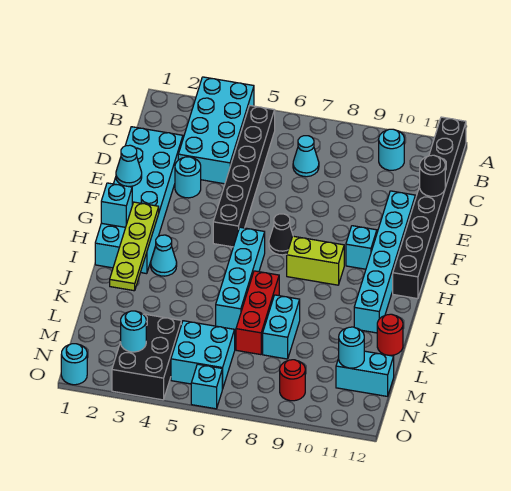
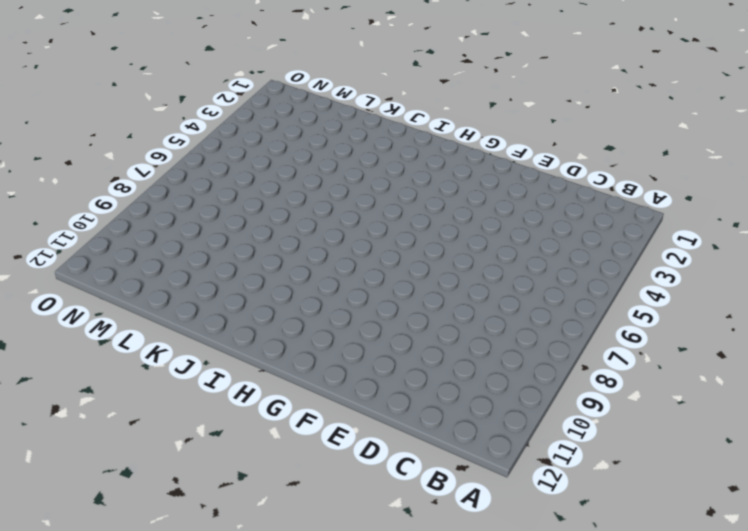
none -> cyan 2x4 brick [178,77,254,184]
none -> black 1x8 brick [393,117,466,299]
none -> black 1x6 brick [213,105,275,247]

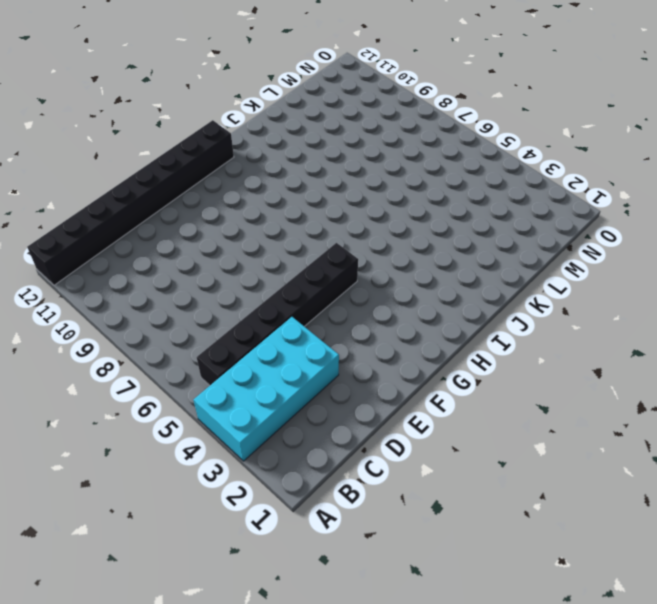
none -> cyan 1x1 round brick [379,129,404,170]
none -> cyan 1x1 cone [293,136,319,177]
none -> cyan 2x6 brick [95,127,183,274]

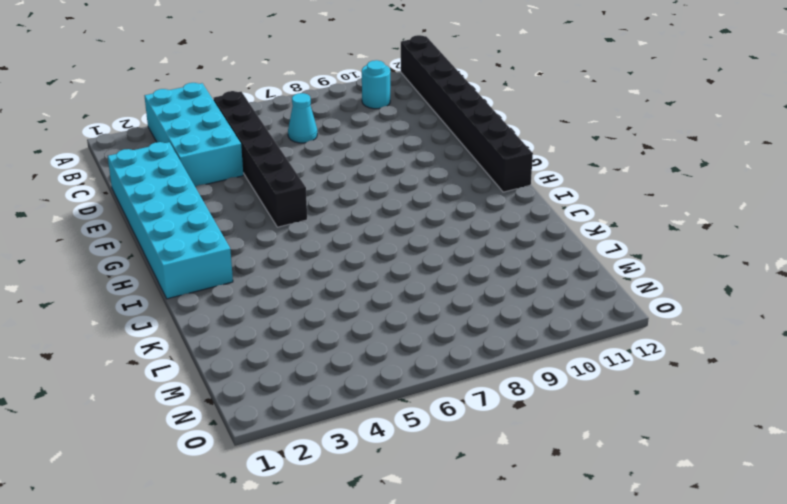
none -> cyan 1x1 round brick [175,157,201,198]
none -> cyan 1x6 brick [354,191,415,333]
none -> black 1x1 cone [269,214,293,255]

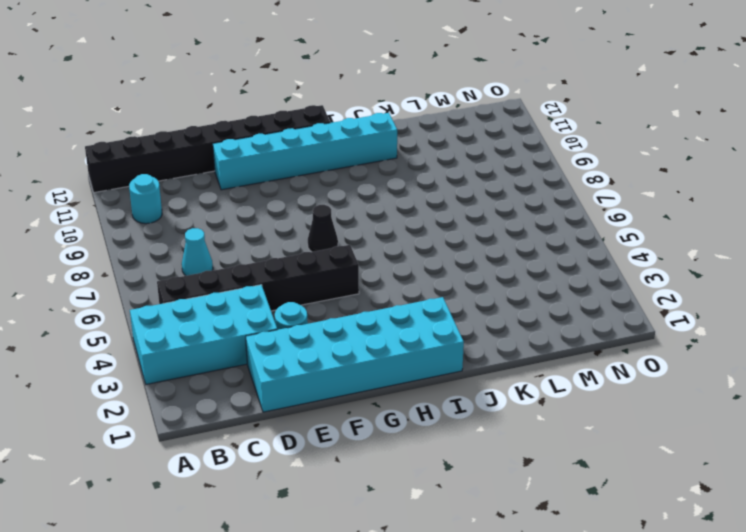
none -> cyan 1x1 brick [346,226,377,269]
none -> cyan 1x4 brick [216,227,265,330]
none -> lime 1x2 brick [287,236,344,285]

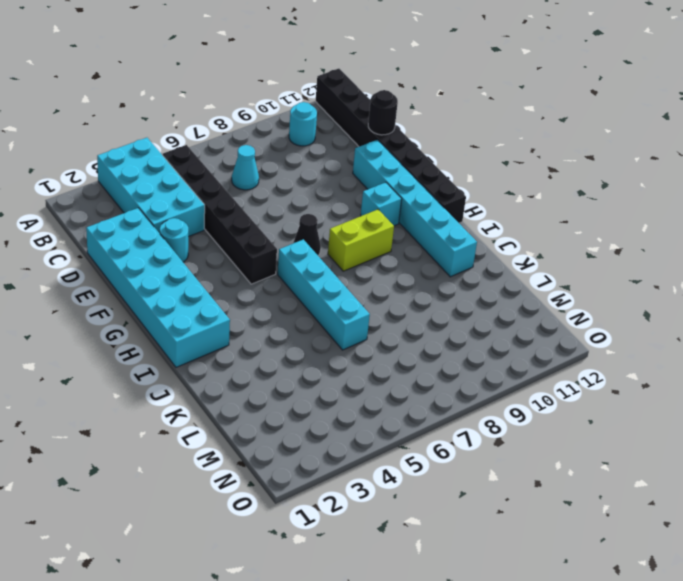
none -> cyan 1x1 cone [151,235,177,276]
none -> red 1x3 brick [236,271,279,355]
none -> cyan 1x2 brick [263,295,300,359]

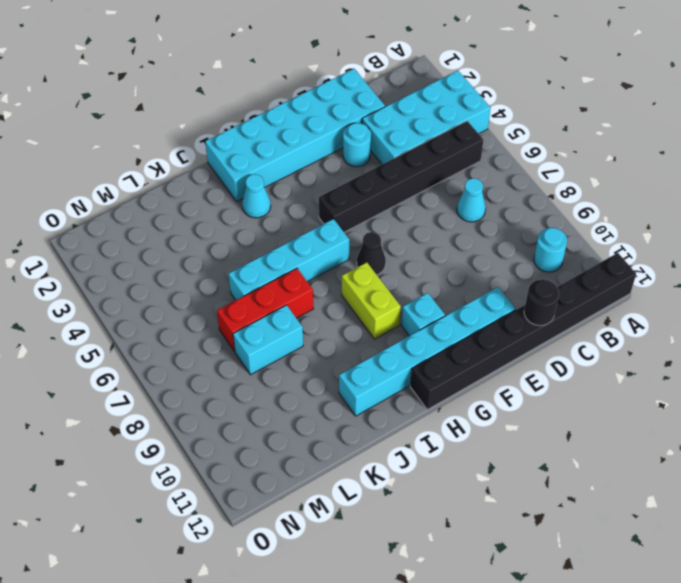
none -> red 1x1 round brick [377,314,403,355]
none -> black 2x3 brick [112,314,181,400]
none -> cyan 2x2 brick [171,321,235,389]

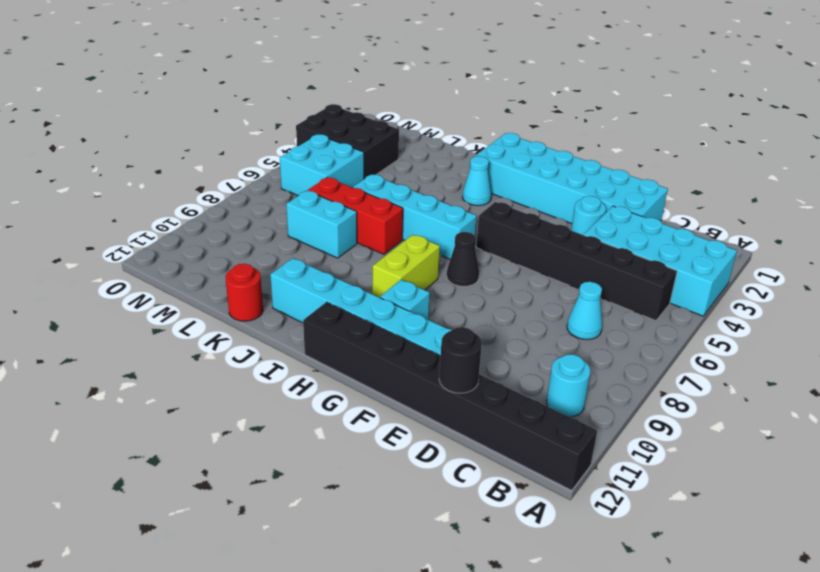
none -> cyan 1x2 brick [336,351,394,396]
none -> red 1x1 round brick [280,360,305,401]
none -> cyan 1x1 round brick [61,344,87,385]

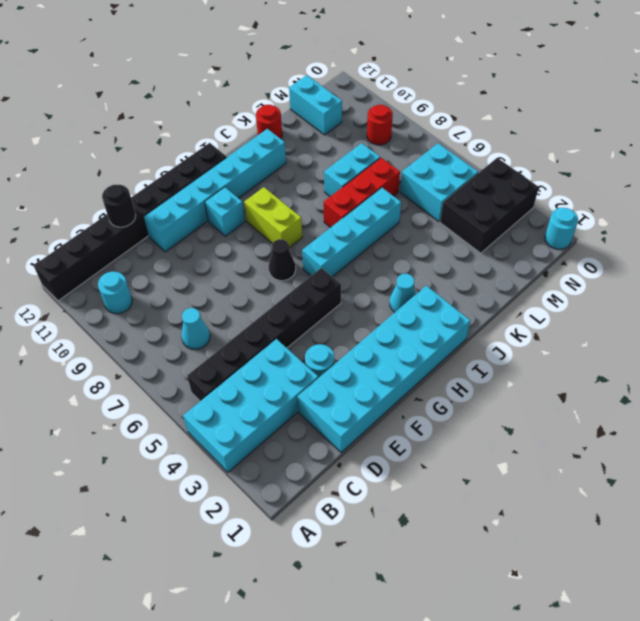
none -> cyan 1x1 brick [191,364,222,409]
none -> cyan 1x1 cone [116,145,142,187]
none -> cyan 1x1 brick [101,183,132,227]

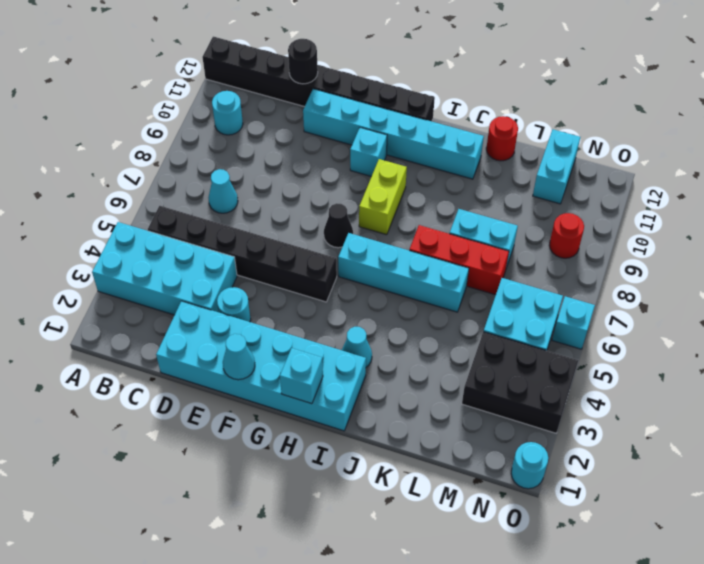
none -> lime 1x4 plate [110,202,159,291]
none -> cyan 1x1 round brick [339,327,364,368]
none -> cyan 1x1 round brick [121,311,146,352]

